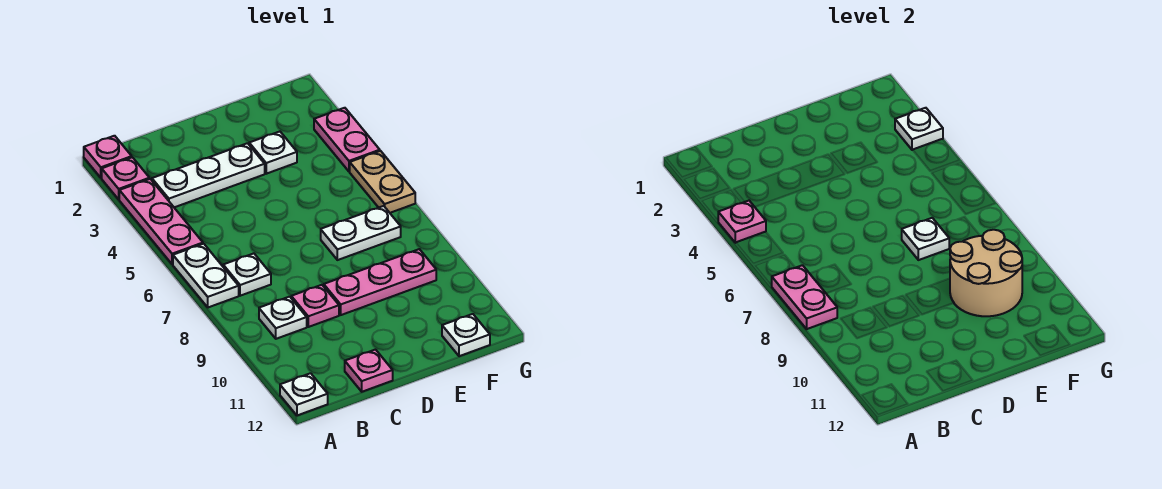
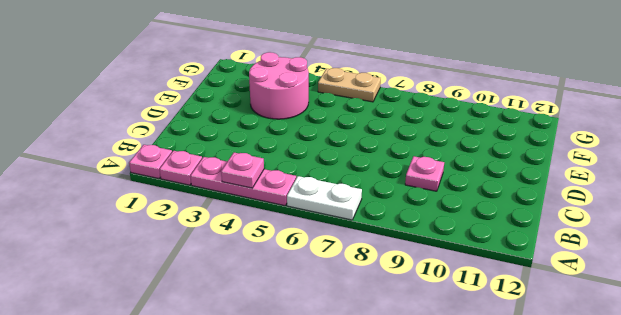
pink 2x2 round brick [249,52,309,119] -> white 1x1 plate [249,132,297,174]
none -> white 1x1 plate [280,373,328,415]
none -> white 1x3 plate [152,143,265,207]
none -> white 1x1 plate [223,253,271,296]

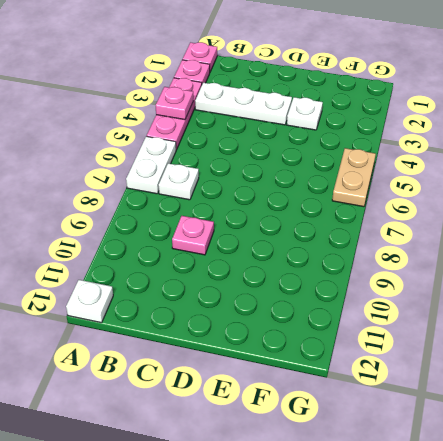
none -> white 1x1 plate [259,297,307,339]
none -> pink 1x1 plate [345,350,393,392]
none -> pink 1x3 plate [324,249,436,315]

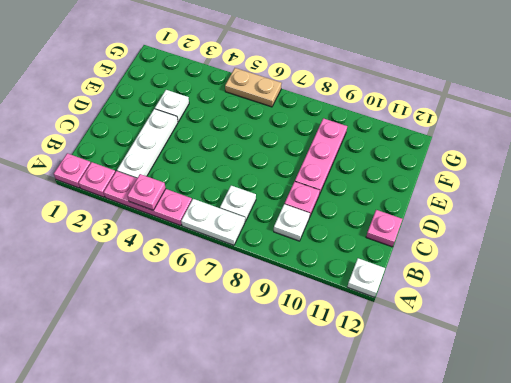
none -> white 1x2 plate [321,206,401,260]
none -> white 1x1 plate [442,314,490,356]
none -> pink 1x2 plate [314,108,380,172]

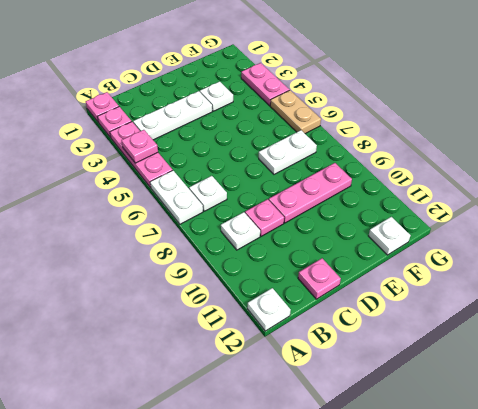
none -> pink 1x2 plate [772,265,837,329]
none -> white 1x1 plate [902,218,949,260]
none -> tan 2x2 round brick [950,230,1022,316]

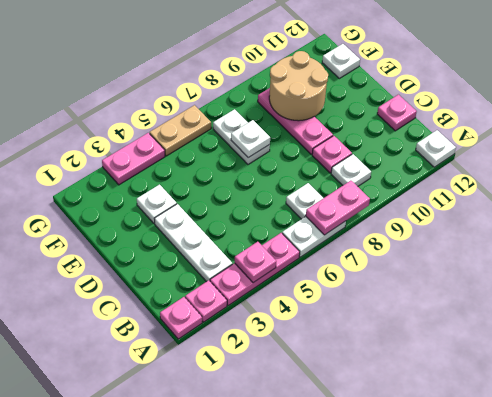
none -> white 1x1 plate [895,108,943,150]

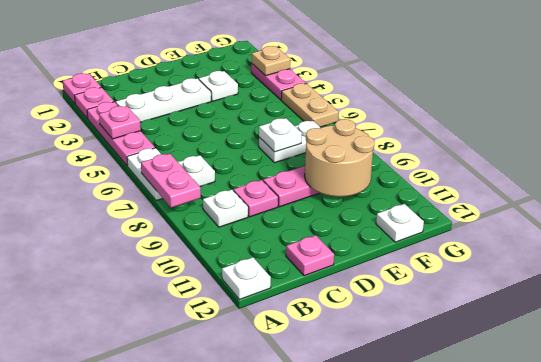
tan 1x1 plate [251,46,290,76] -> white 1x1 plate [895,108,943,150]

